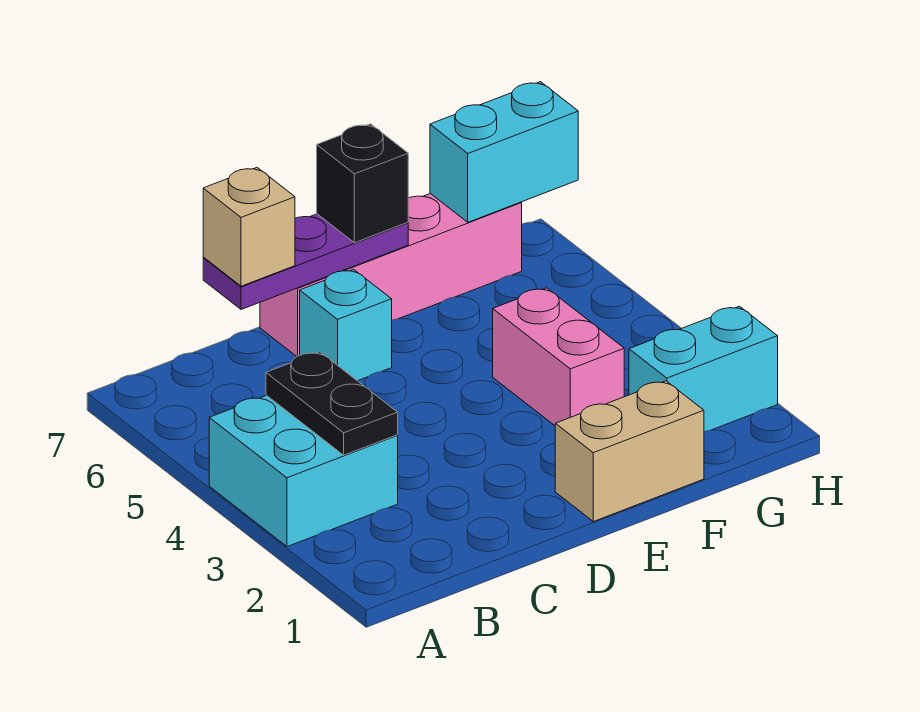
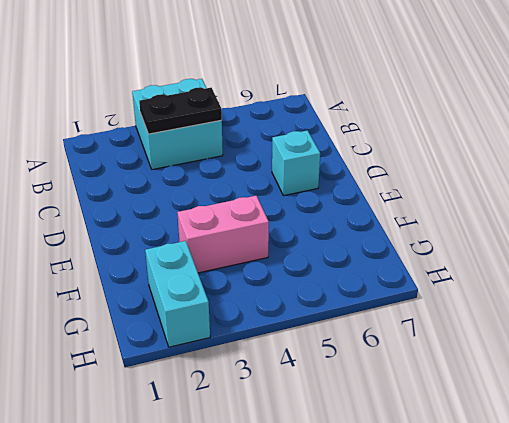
none -> pink 1x4 brick [260,193,522,356]
none -> tan 1x2 brick [555,381,704,522]

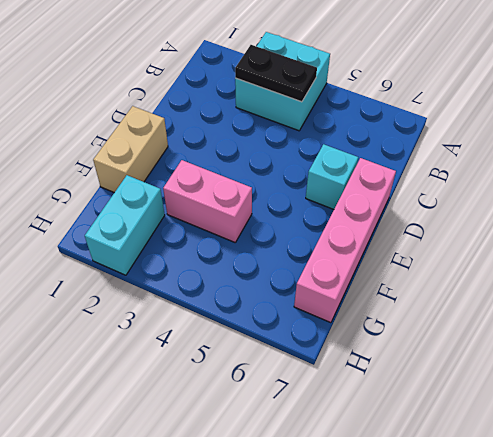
none -> purple 1x3 plate [203,214,408,309]
none -> cyan 1x2 brick [430,82,578,222]

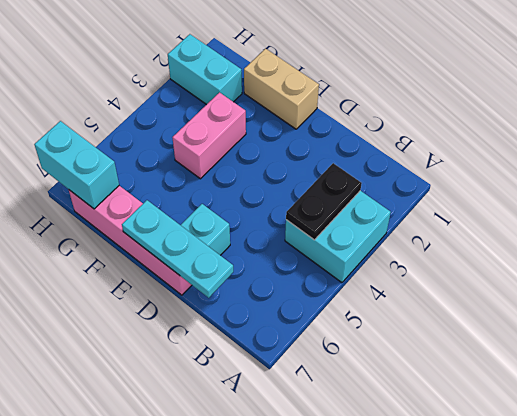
cyan 1x3 plate [122,200,233,298] -> purple 1x3 plate [203,214,408,309]
none -> tan 1x1 brick [203,168,295,286]
none -> black 1x1 brick [317,124,408,243]

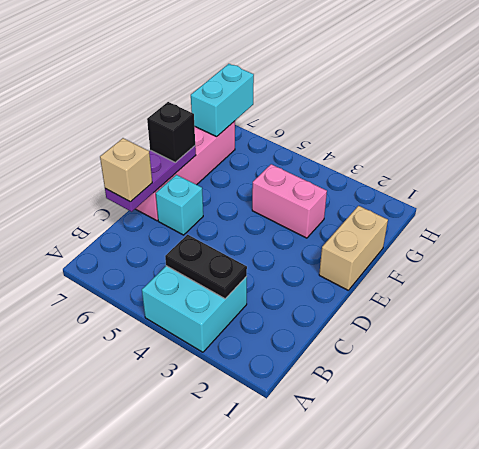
none -> cyan 1x2 brick [629,306,778,432]

